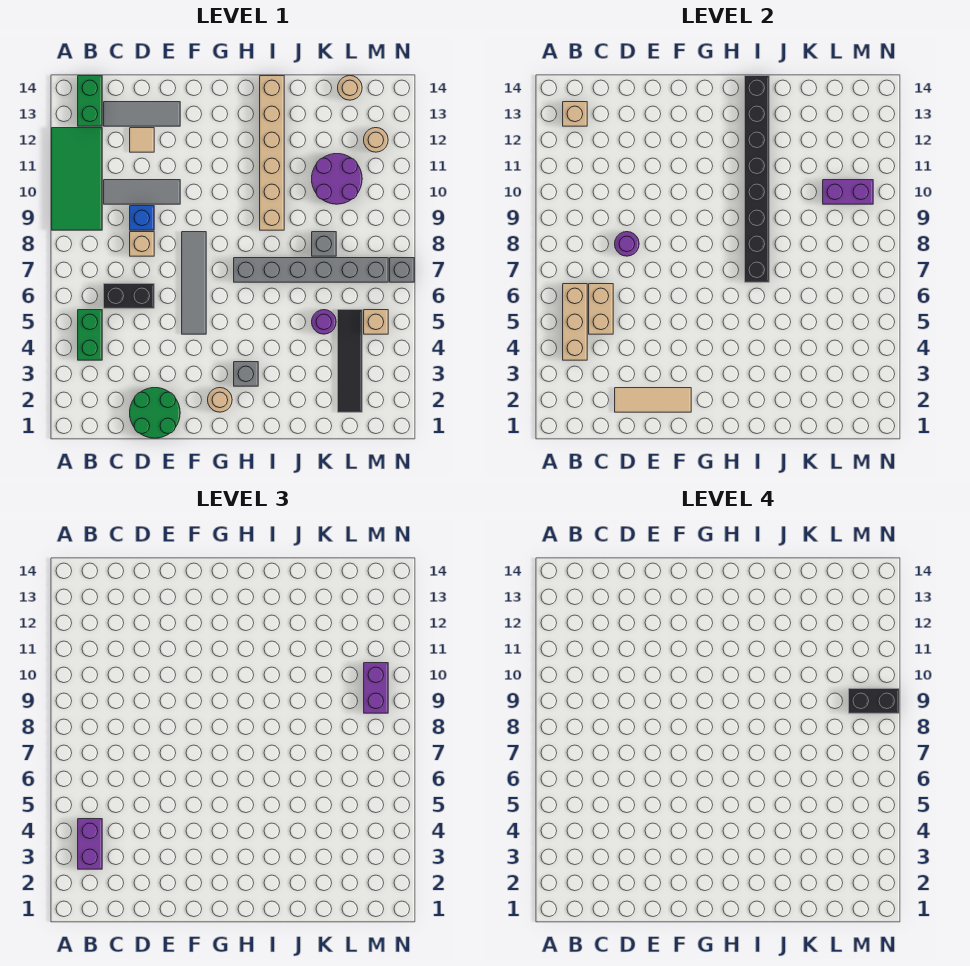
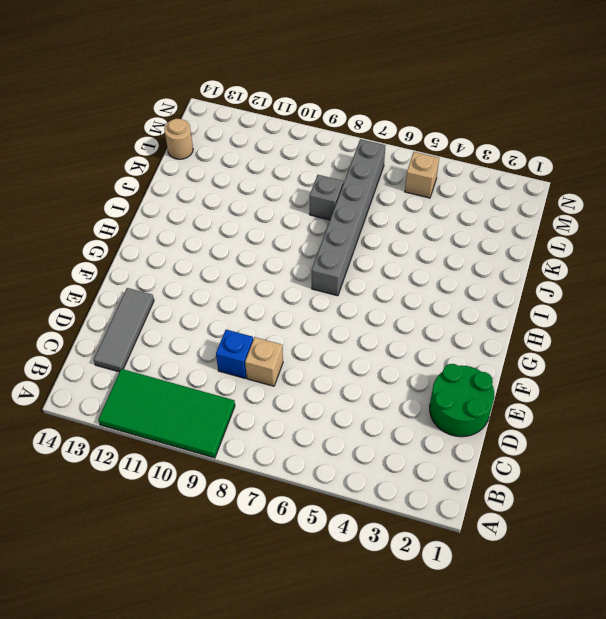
none -> green 1x2 brick [78,310,102,360]
none -> green 1x2 brick [78,76,102,126]
none -> black 1x2 brick [104,284,154,308]
none -> grey 1x3 tile [104,180,180,204]

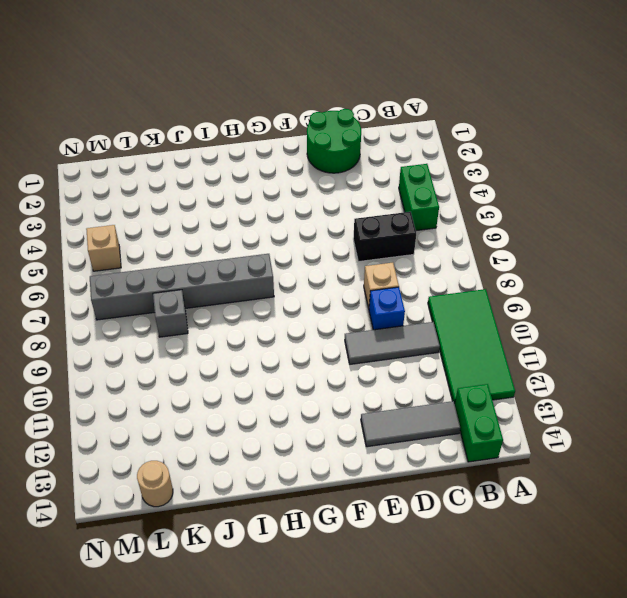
none -> tan 1x1 tile [130,128,154,152]
none -> grey 1x4 tile [182,232,206,334]
none -> tan 1x1 round brick [208,388,232,412]
none -> grey 1x1 brick [234,362,258,386]

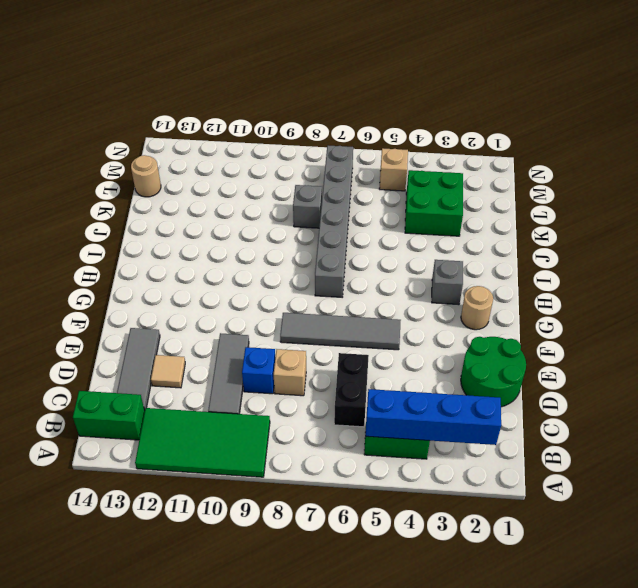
blue 1x4 brick [365,389,501,445] -> tan 1x3 brick [563,284,587,360]
green 2x2 brick [405,170,463,236] -> black 1x4 tile [338,310,362,412]
none -> tan 1x6 brick [260,76,284,230]
none -> purple 1x1 round brick [312,310,336,334]
none -> purple 2x2 round brick [312,154,362,204]
none -> tan 1x1 round brick [364,128,388,152]

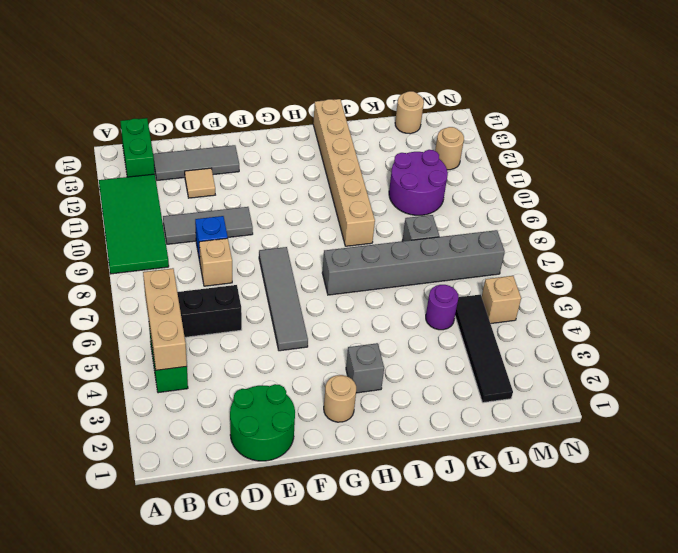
none -> grey 1x1 brick [390,258,414,282]
none -> tan 1x1 brick [563,102,587,126]
none -> tan 1x2 brick [589,284,613,334]
none -> tan 1x3 tile [615,388,691,412]

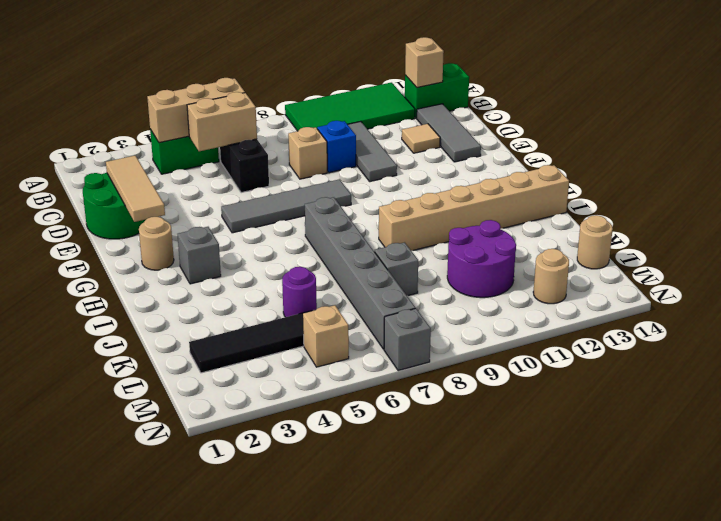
none -> purple 1x1 round brick [615,232,639,256]
none -> black 1x8 brick [745,76,769,282]
none -> purple 1x2 brick [823,180,873,204]
none -> purple 1x2 brick [78,819,102,869]

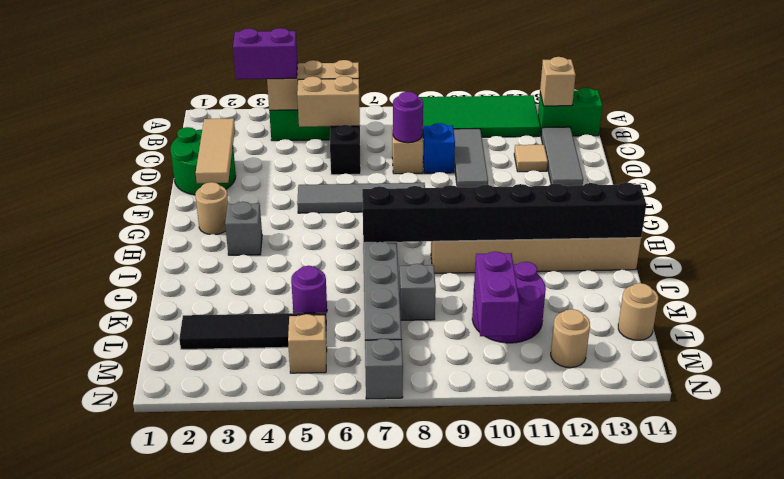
none -> purple 1x2 brick [364,663,388,713]
none -> black 1x2 brick [849,689,899,713]

